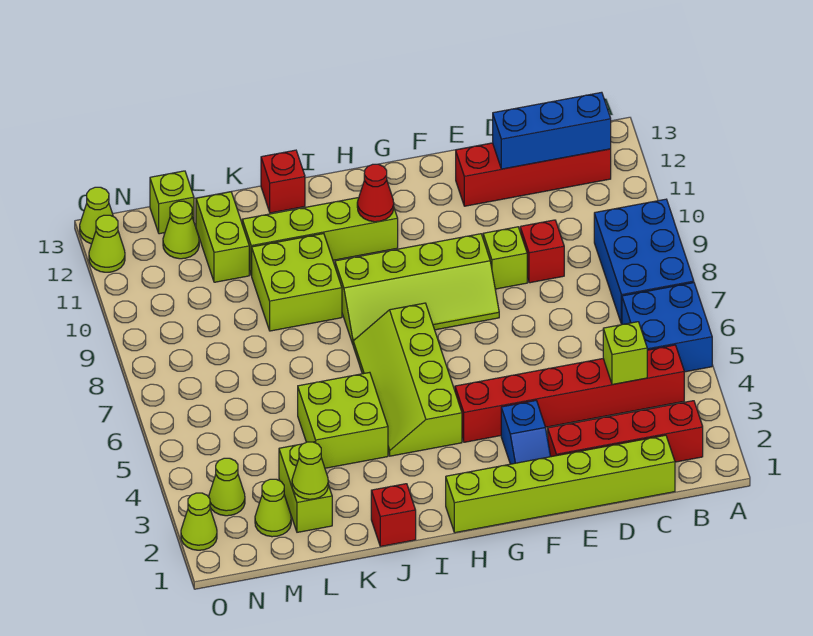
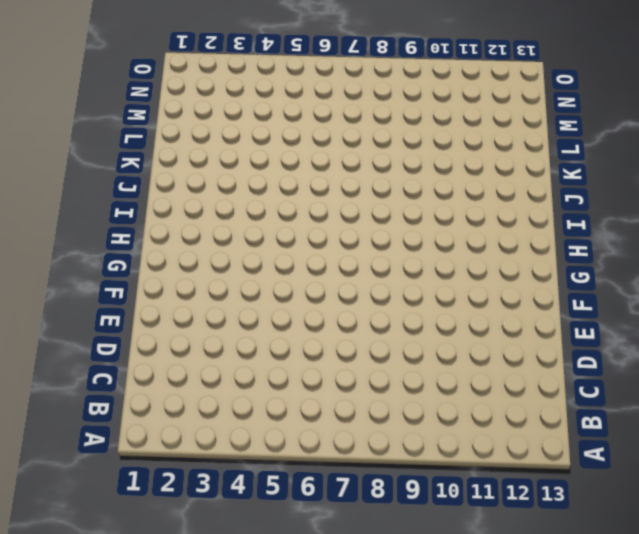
none -> blue 2x2 brick [622,283,712,372]
none -> blue 2x3 brick [594,199,694,325]
none -> red 1x4 brick [548,401,703,462]

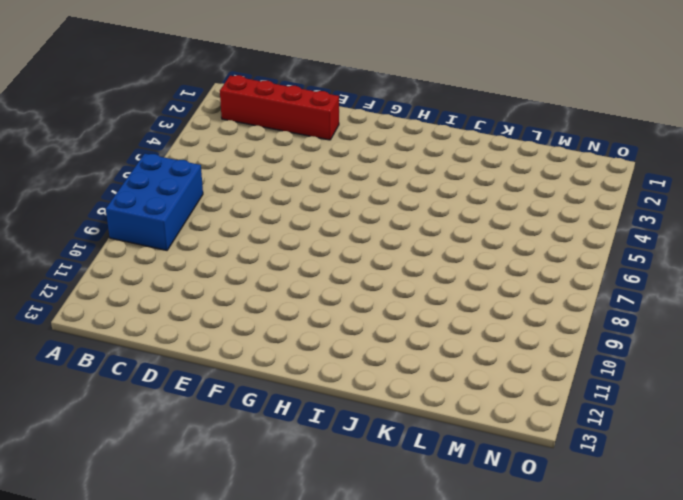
none -> blue 2x2 brick [622,283,712,372]
none -> red 1x6 brick [455,345,684,442]
none -> red 1x4 brick [456,143,611,206]

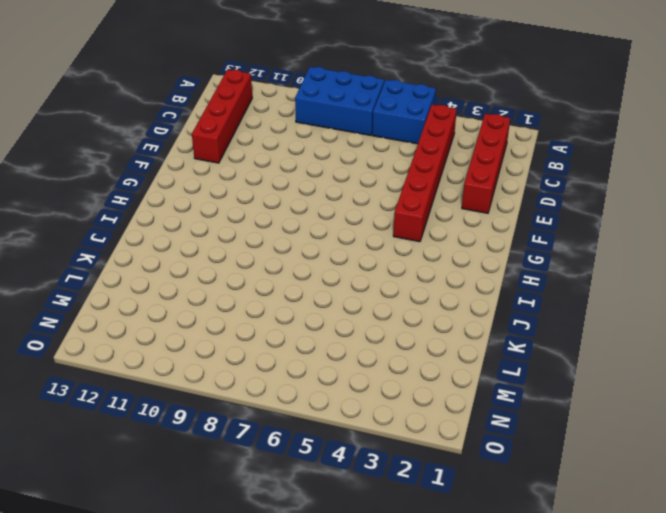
none -> lime 1x6 brick [446,435,675,533]
none -> red 1x1 brick [520,220,564,283]
none -> lime 1x1 brick [483,227,527,289]

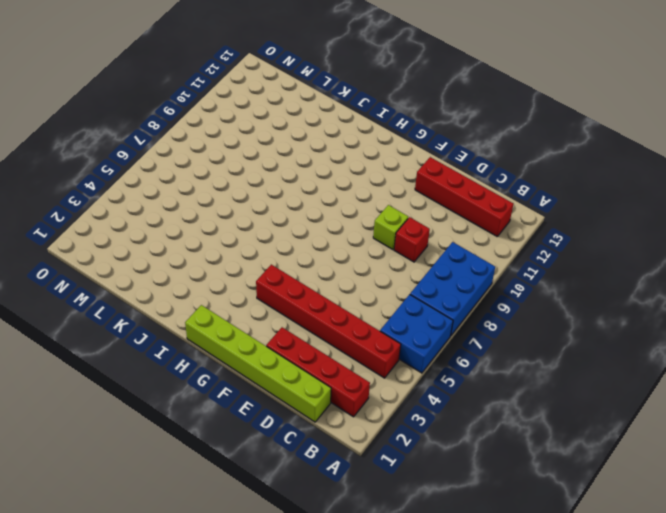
none -> blue 1x2 slope [501,401,551,464]
none -> lime 2x4 slope [335,234,499,344]
none -> lime 2x4 slope [353,303,462,456]

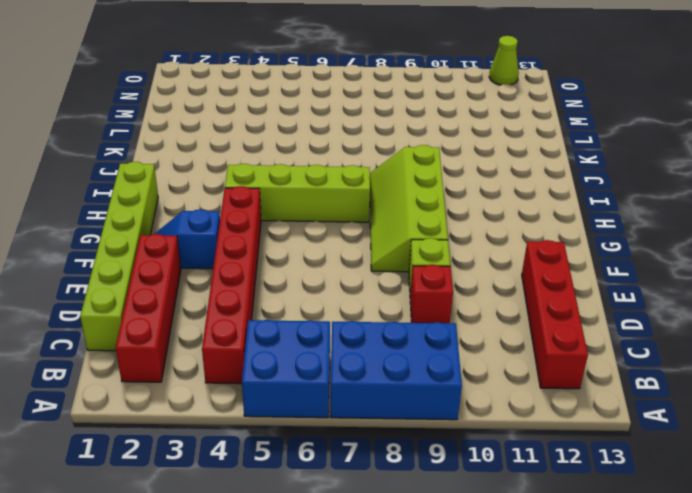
none -> lime 1x4 brick [242,198,398,276]
none -> red 1x1 brick [371,484,416,546]
none -> lime 2x2 brick [298,372,388,468]

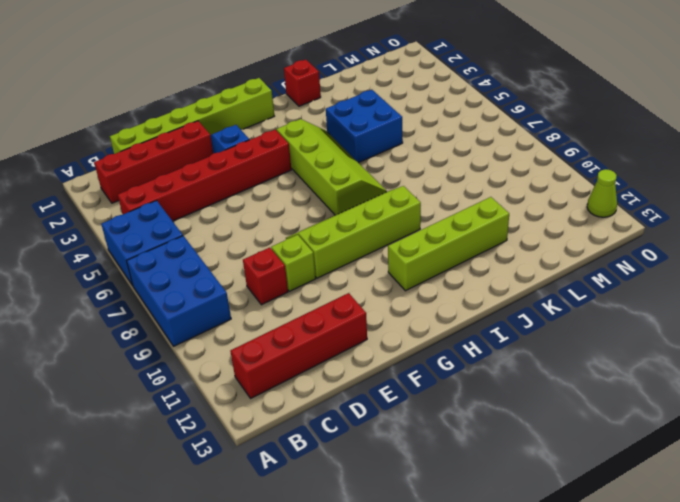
blue 2x2 brick [326,90,403,163] -> lime 2x2 brick [298,372,388,468]
none -> lime 2x2 brick [252,234,342,331]
none -> red 1x1 brick [261,150,305,213]
none -> lime 1x2 brick [279,444,332,532]

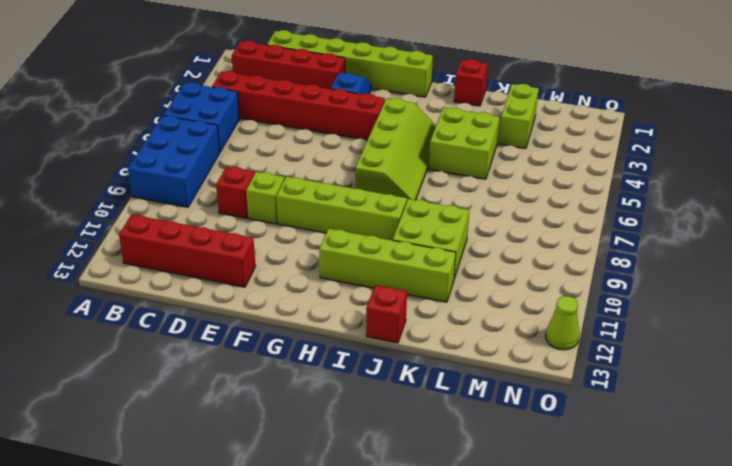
none -> lime 1x2 brick [196,192,249,282]
none -> lime 1x1 cone [255,479,291,537]
none -> lime 1x1 cone [163,201,199,259]

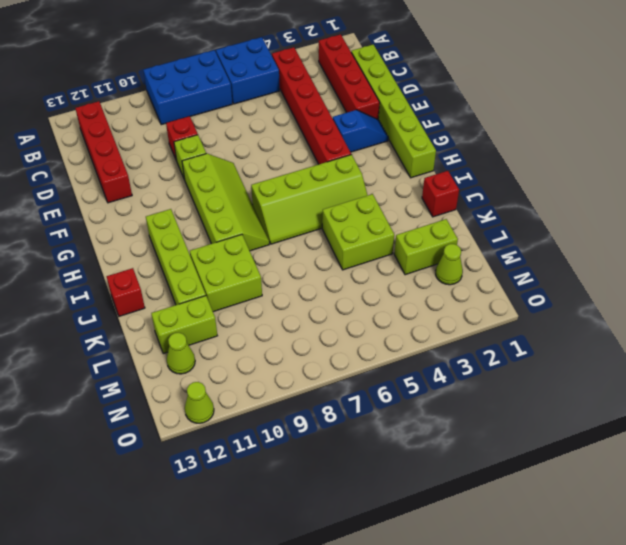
none -> lime 1x1 brick [150,171,194,234]
none -> lime 1x1 cone [209,458,245,516]
none -> lime 1x1 cone [181,493,217,550]

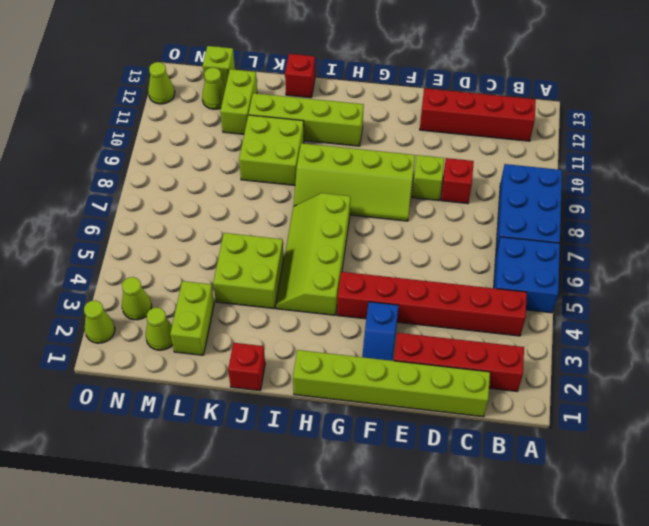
none -> lime 1x1 cone [80,187,113,244]
none -> blue 1x3 brick [493,92,611,169]
none -> lime 1x1 brick [603,322,647,385]

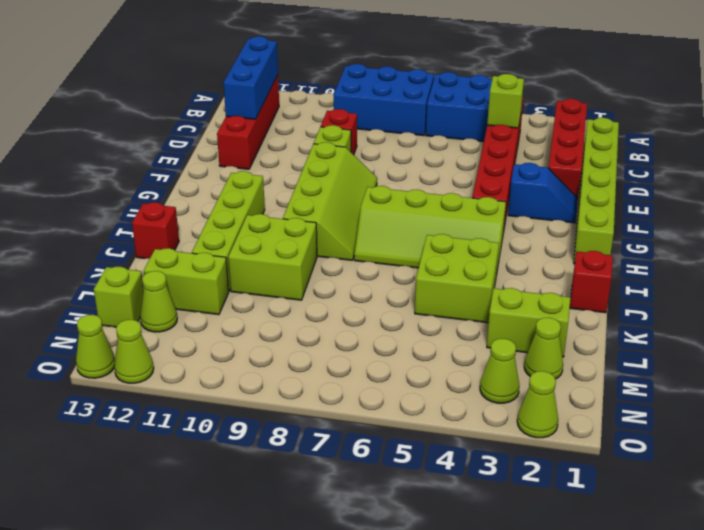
none -> red 1x1 cone [357,164,394,222]
none -> lime 1x1 cone [292,442,328,499]

